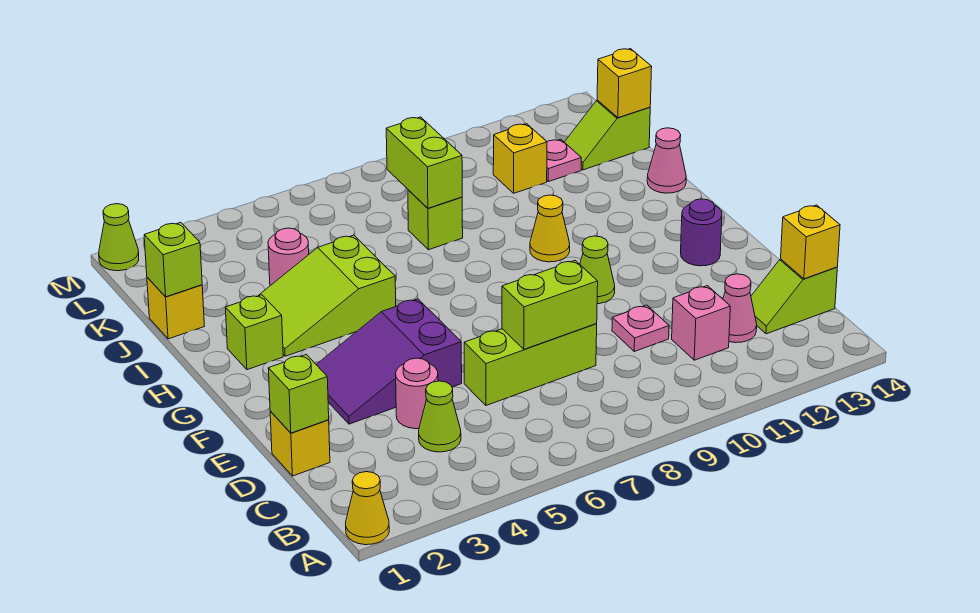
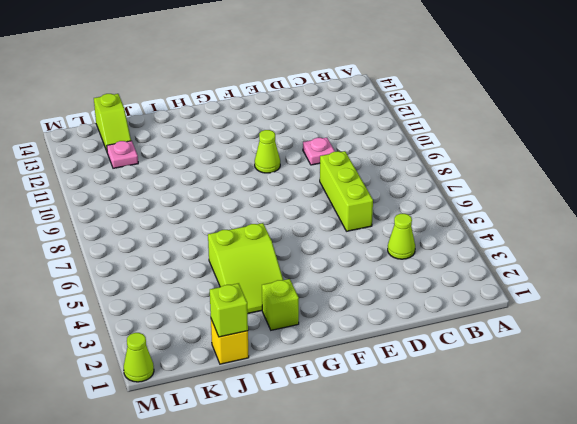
none -> yellow 1x1 cone [346,472,389,545]
none -> pink 1x1 brick [672,286,730,360]
none -> pink 1x1 cone [723,274,757,343]

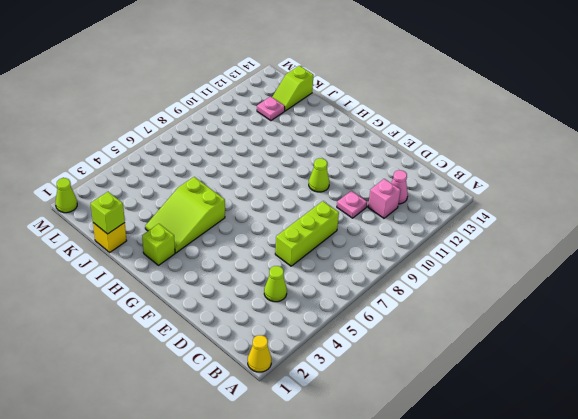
none -> lime 1x2 slope [751,259,837,334]
none -> yellow 1x1 brick [270,411,330,476]
none -> pink 1x1 round brick [396,358,438,429]

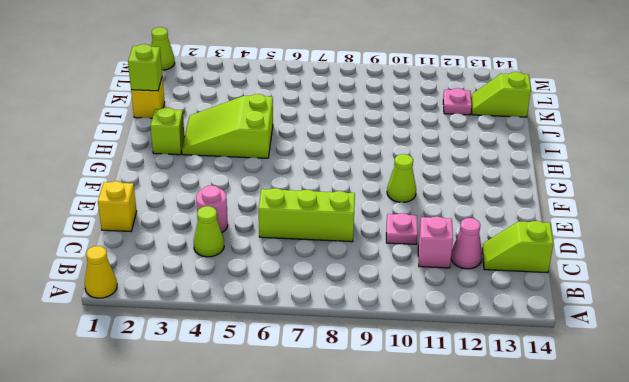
none -> purple 2x3 slope [316,299,462,424]
none -> purple 1x1 round brick [681,199,722,266]
none -> yellow 1x1 cone [530,195,570,262]

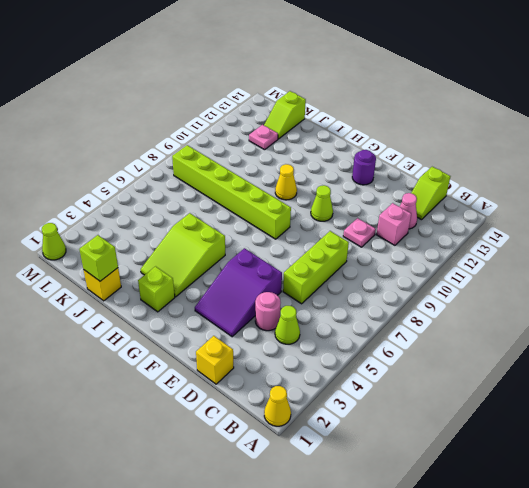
lime 1x6 brick [172,145,291,239] -> lime 1x1 brick [408,190,463,250]
none -> pink 1x1 cone [647,128,686,193]
none -> pink 1x1 round brick [268,228,309,286]
none -> yellow 1x1 brick [493,124,547,193]

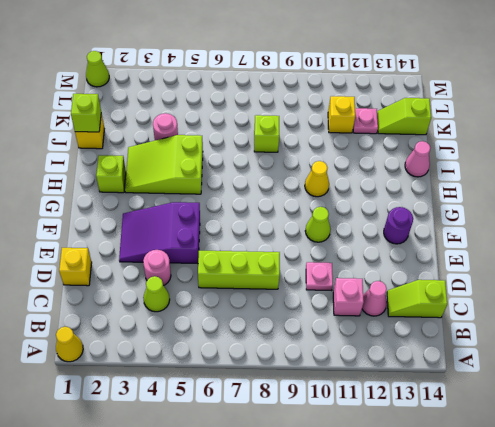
none -> yellow 1x1 brick [781,205,840,279]
none -> lime 1x1 brick [268,355,329,433]
none -> lime 1x2 brick [502,260,598,349]

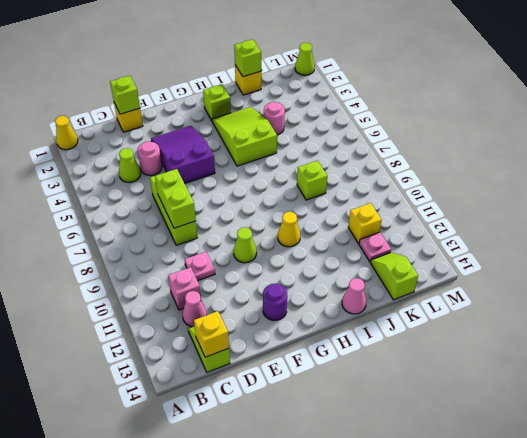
none -> lime 1x2 brick [386,117,462,208]
none -> yellow 1x1 brick [597,49,652,118]

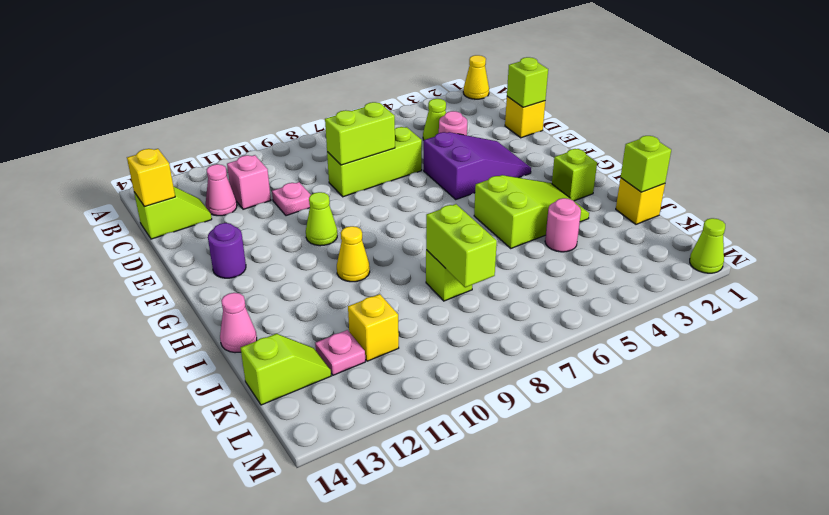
none -> yellow 1x1 brick [597,49,652,118]

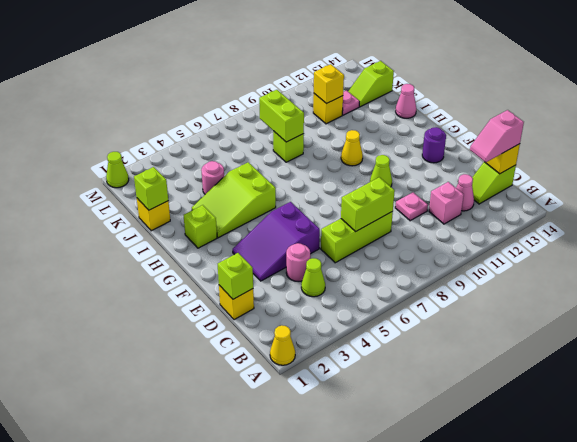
pink 1x2 slope [470,110,524,162] -> none
yellow 1x1 brick [314,64,344,104] -> yellow 1x1 brick moved to [597,49,652,118]

